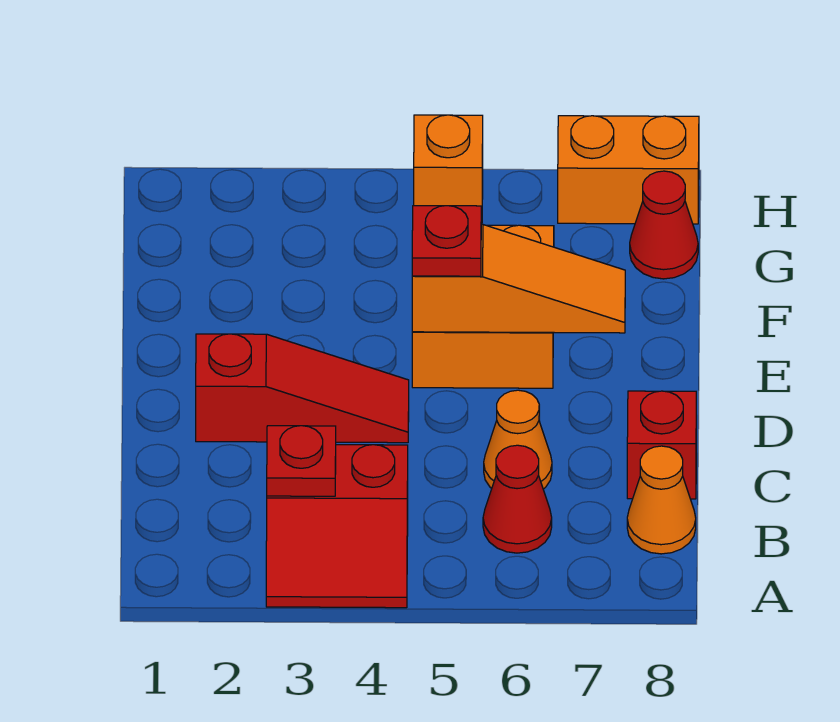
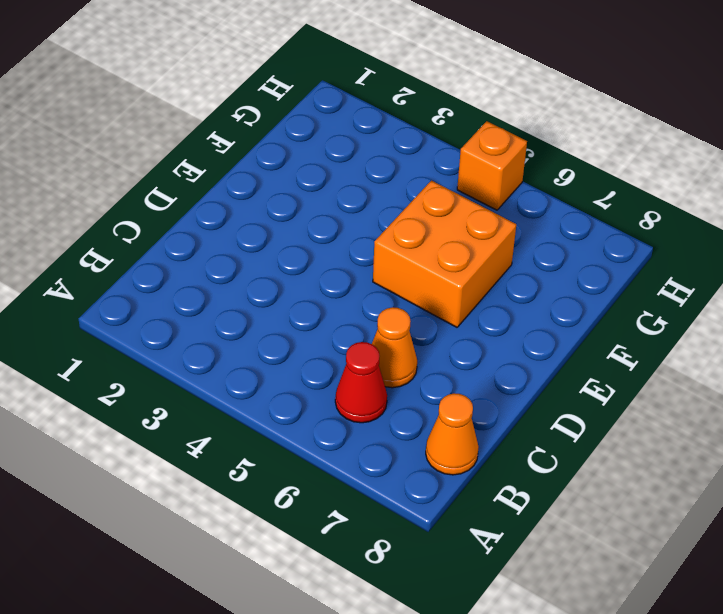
none -> red 2x2 slope [266,445,408,608]
none -> red 1x1 brick [627,391,696,499]
none -> red 1x3 slope [196,334,409,443]

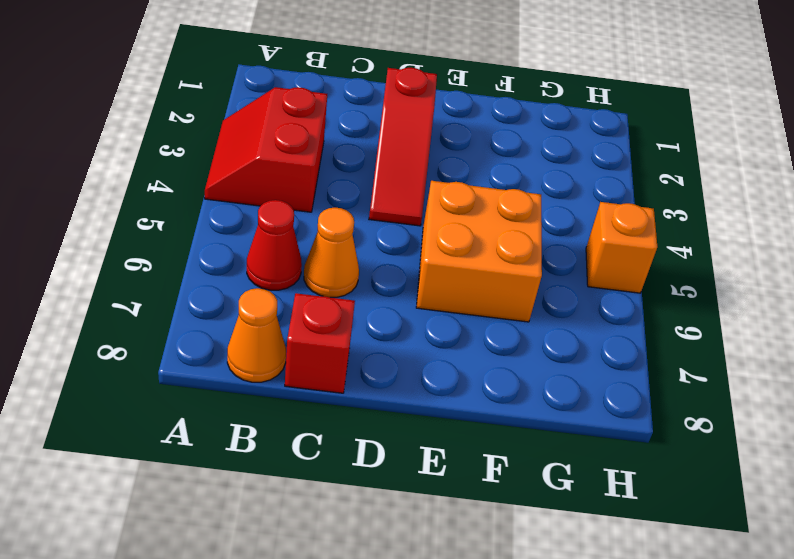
none -> red 1x1 cone [630,171,698,279]
none -> orange 1x2 brick [558,116,699,224]
none -> red 1x1 plate [267,426,336,496]

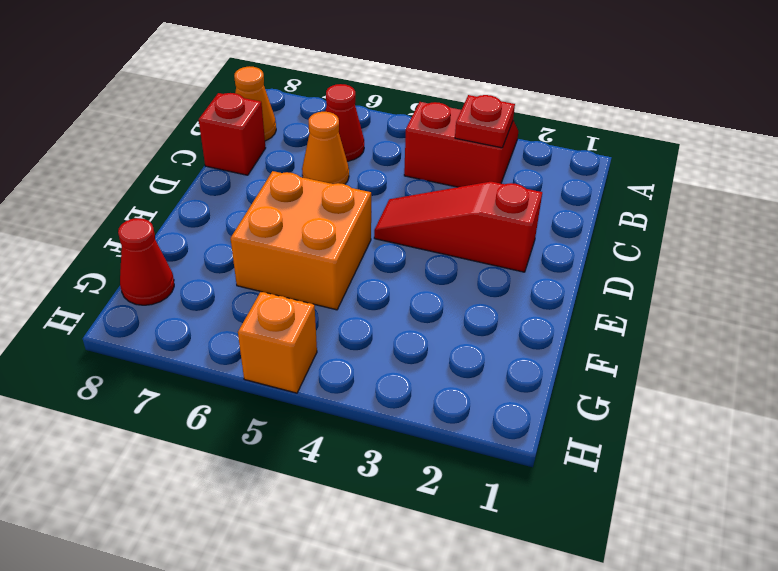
none -> orange 1x2 brick [558,116,699,224]
none -> orange 1x3 slope [412,224,625,333]
none -> red 1x1 plate [412,206,481,276]

